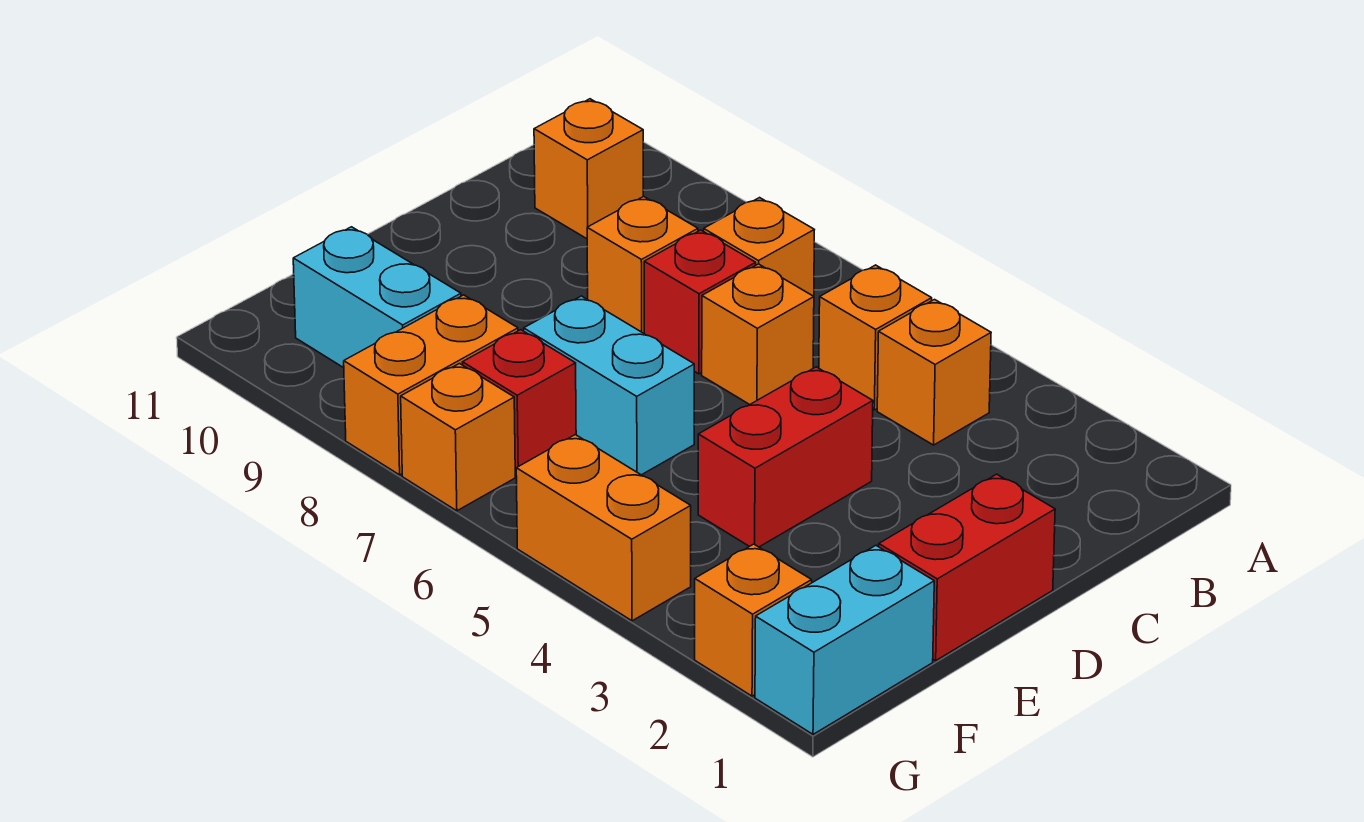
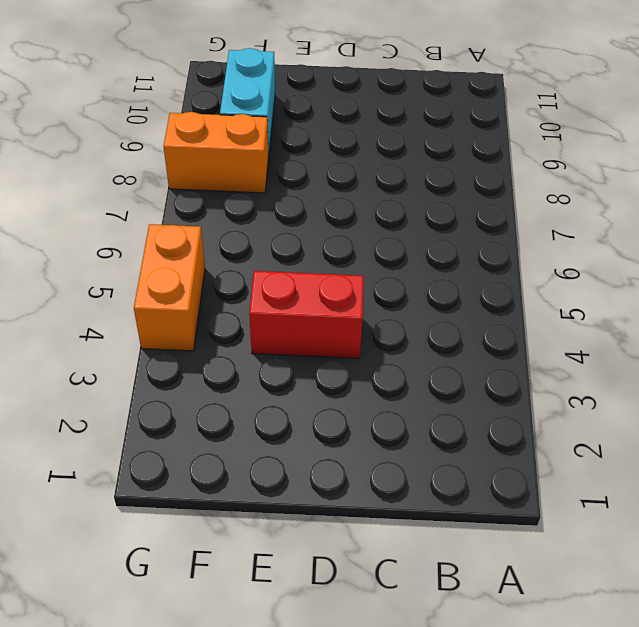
none -> orange 1x1 brick [877,300,991,445]
none -> orange 1x1 brick [819,265,932,410]
none -> orange 1x1 brick [704,198,814,296]

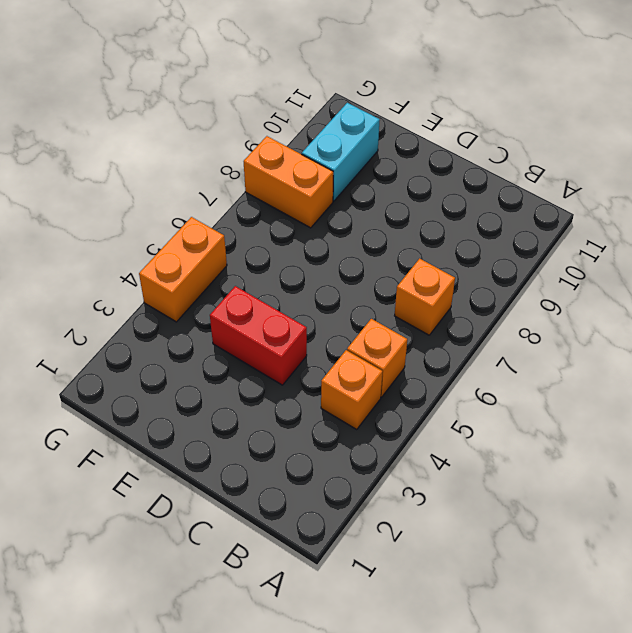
none -> orange 1x1 brick [534,99,643,239]
none -> orange 1x1 brick [702,264,814,405]
none -> red 1x1 brick [644,230,756,374]

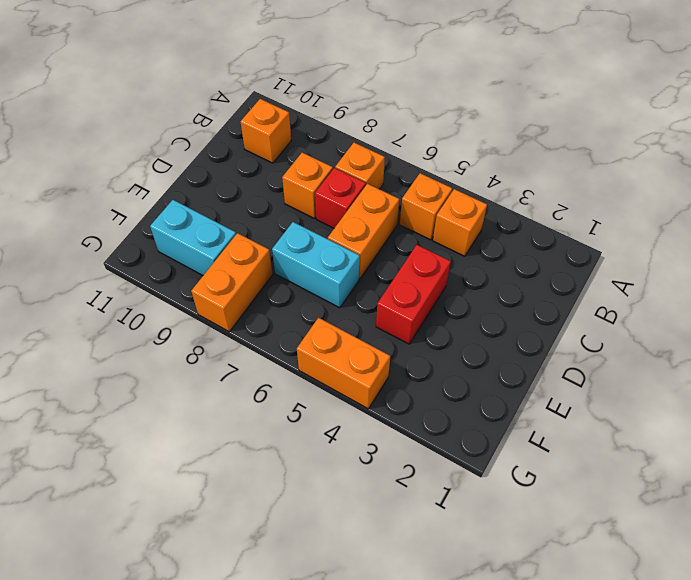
orange 1x2 brick [328,184,399,279] -> orange 1x1 brick [702,264,814,405]
none -> red 1x2 brick [879,474,1055,661]
none -> cyan 1x2 brick [755,545,934,734]
none -> red 1x1 brick [462,330,576,475]

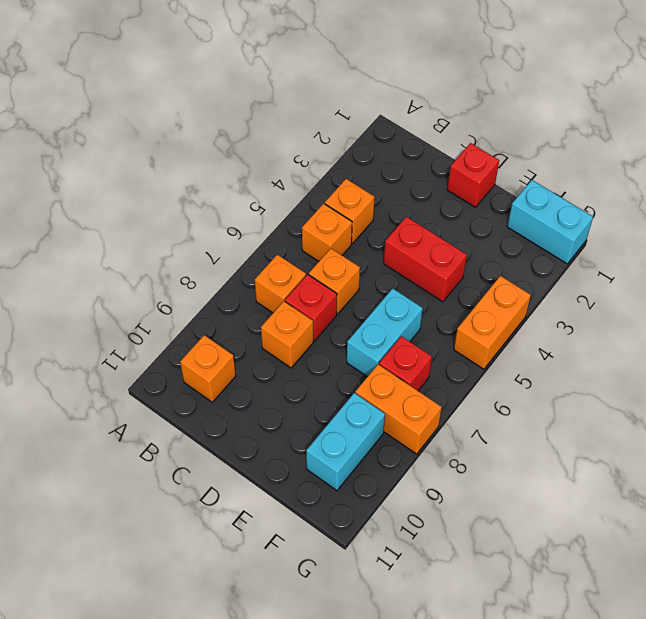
red 1x1 brick [447,143,499,207] -> red 1x2 brick [879,474,1055,661]
none -> orange 1x1 brick [695,544,812,696]
none -> orange 1x1 brick [401,364,515,511]

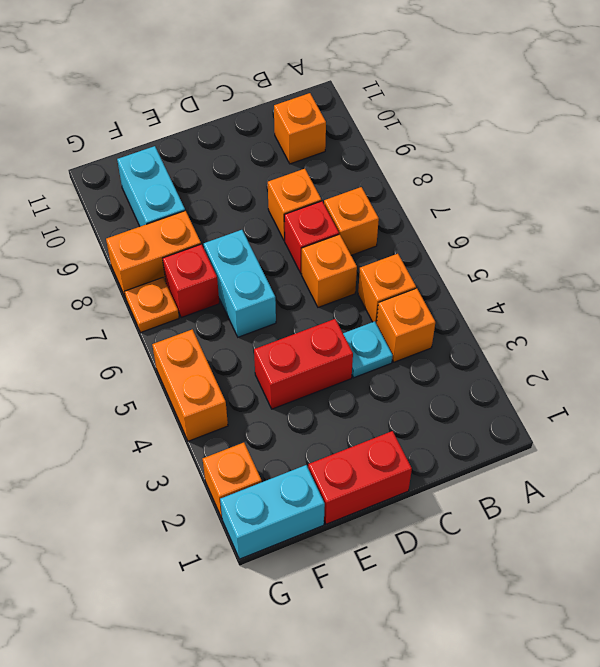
cyan 1x1 plate [343,321,393,378] -> none
orange 1x1 plate [125,278,179,333] -> orange 1x1 brick [401,364,515,511]

